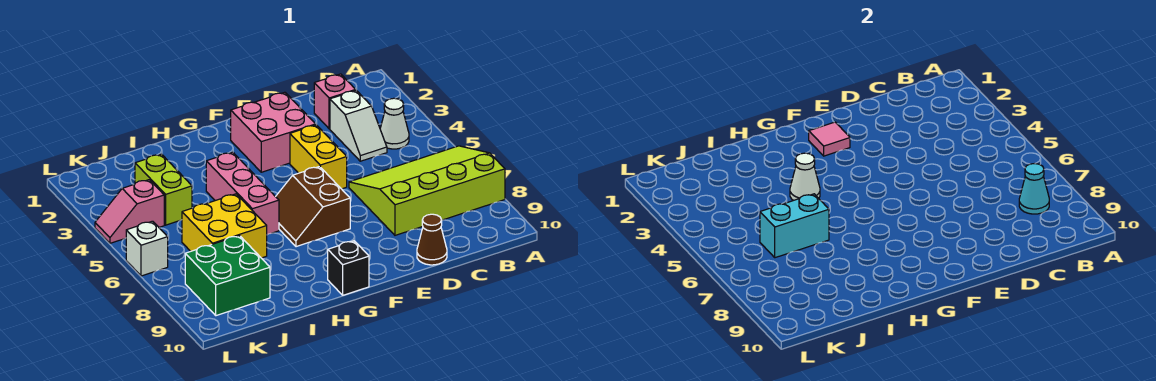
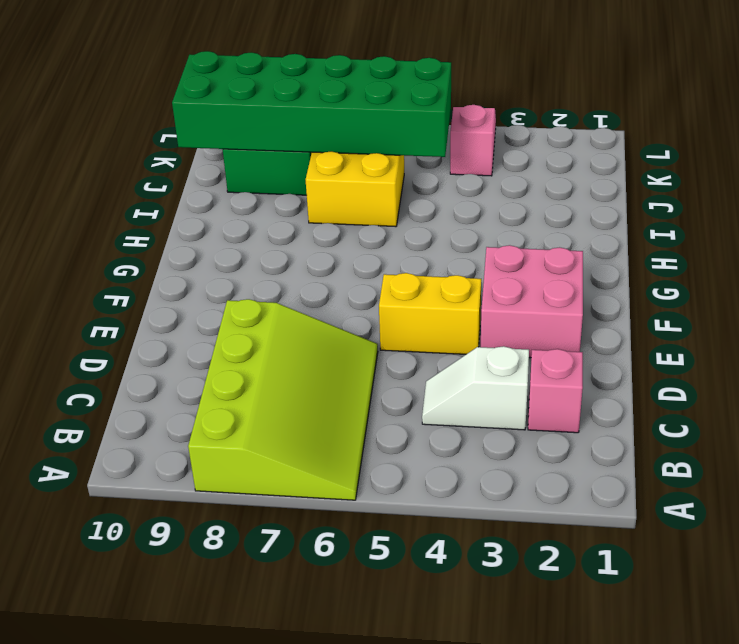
green 2x6 brick [172,51,451,157] -> cyan 1x2 brick [760,194,829,258]
none -> white 1x1 cone [380,98,409,149]
none -> brown 1x1 cone [417,214,447,265]
none -> brown 2x2 slope [276,167,350,247]

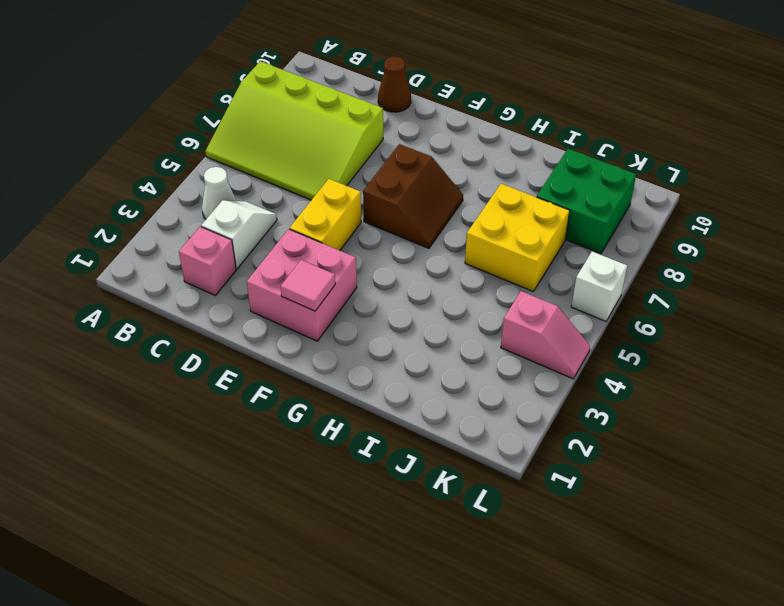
none -> black 1x1 brick [328,241,369,295]
none -> pink 1x3 brick [206,152,279,235]
none -> lime 1x2 brick [135,154,192,225]

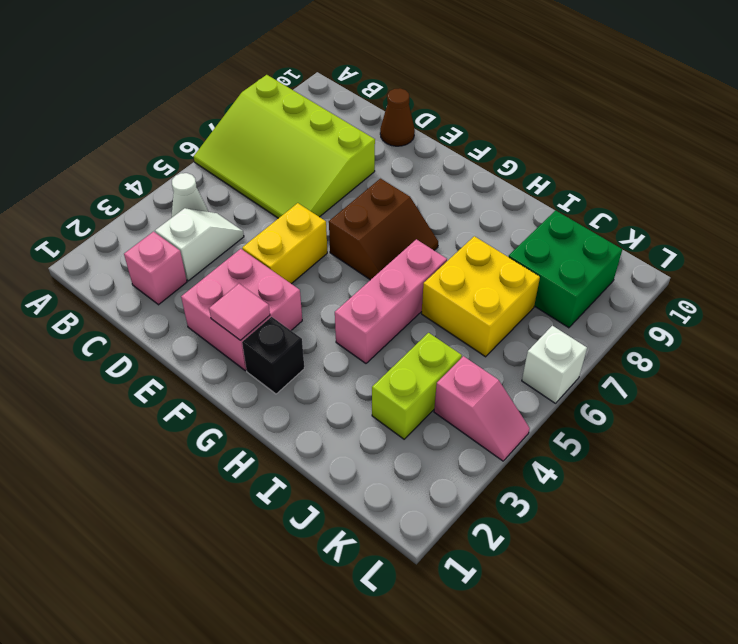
black 1x1 brick [242,317,304,394] -> black 1x1 brick moved to [328,241,369,295]
none -> cyan 1x1 cone [1019,163,1049,214]
none -> white 1x1 cone [790,153,820,201]
none -> cyan 1x2 brick [760,194,829,258]

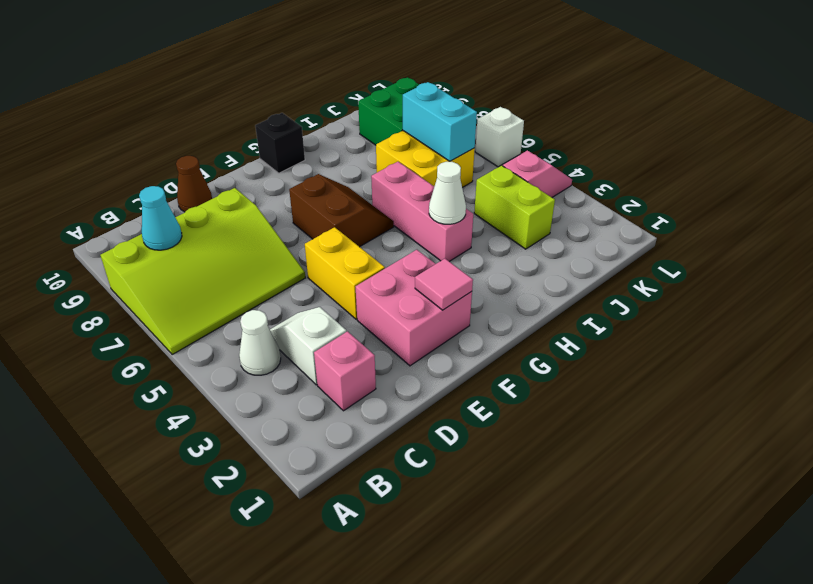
cyan 1x2 brick [403,82,477,161] -> cyan 1x2 brick turned to [760,194,829,258]

